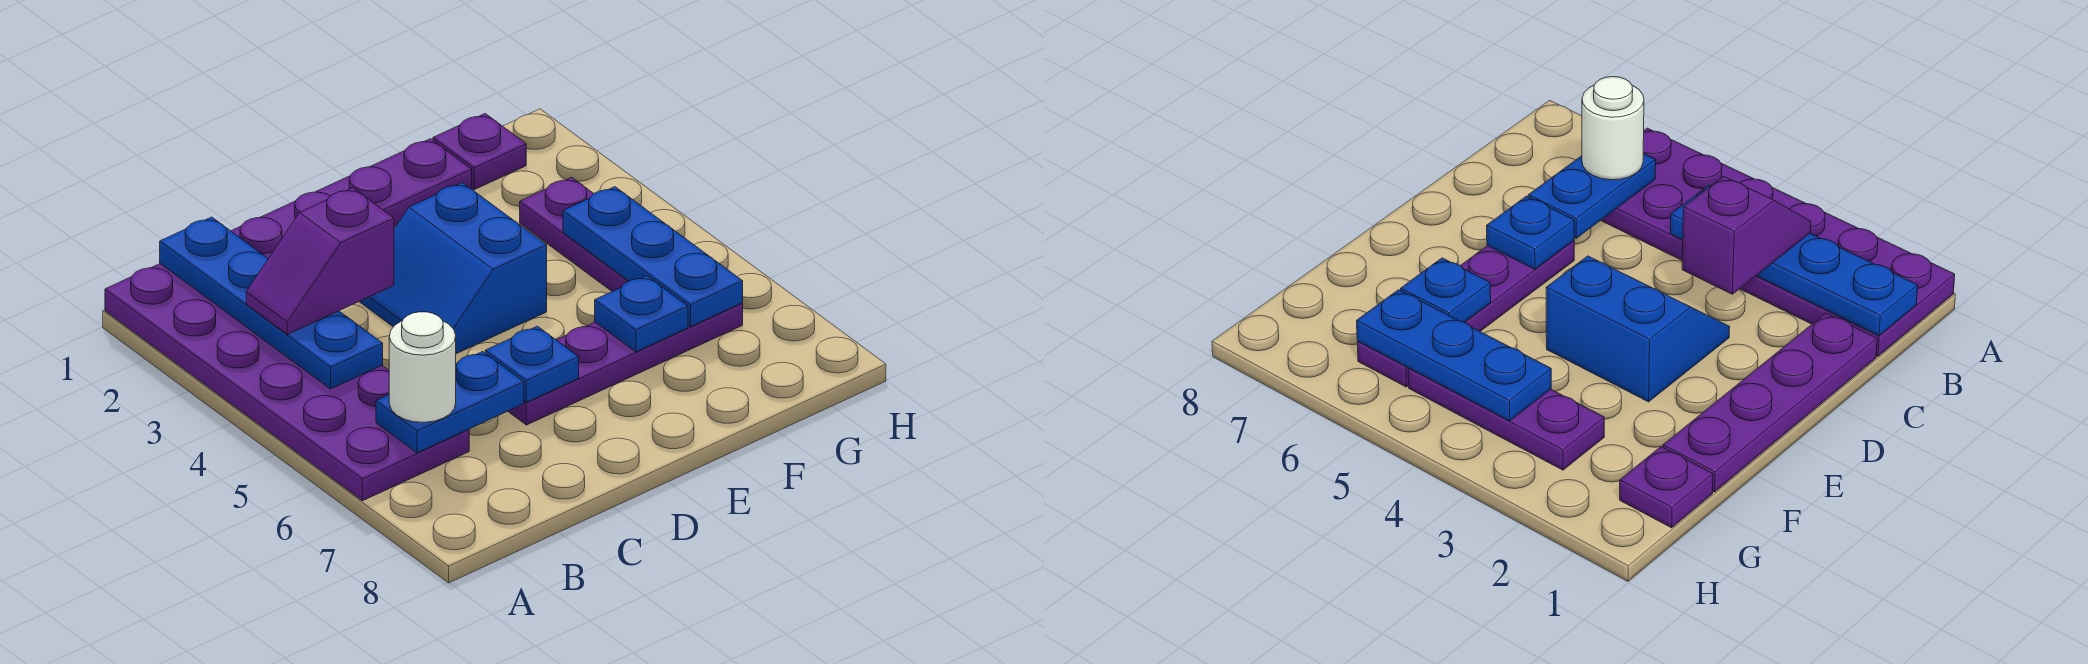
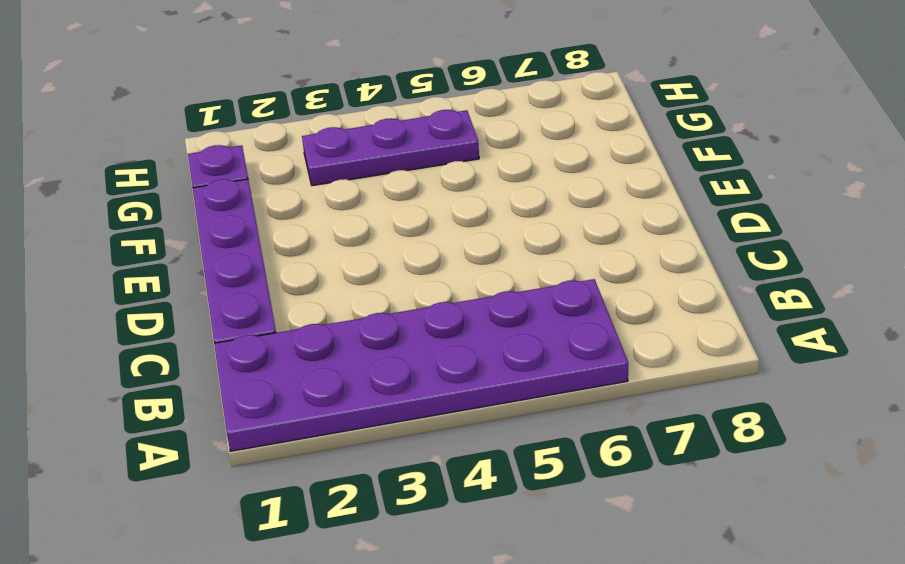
none -> blue 2x2 slope [359,183,547,354]
none -> purple 1x4 plate [508,303,743,425]
none -> blue 1x4 plate [160,217,383,389]

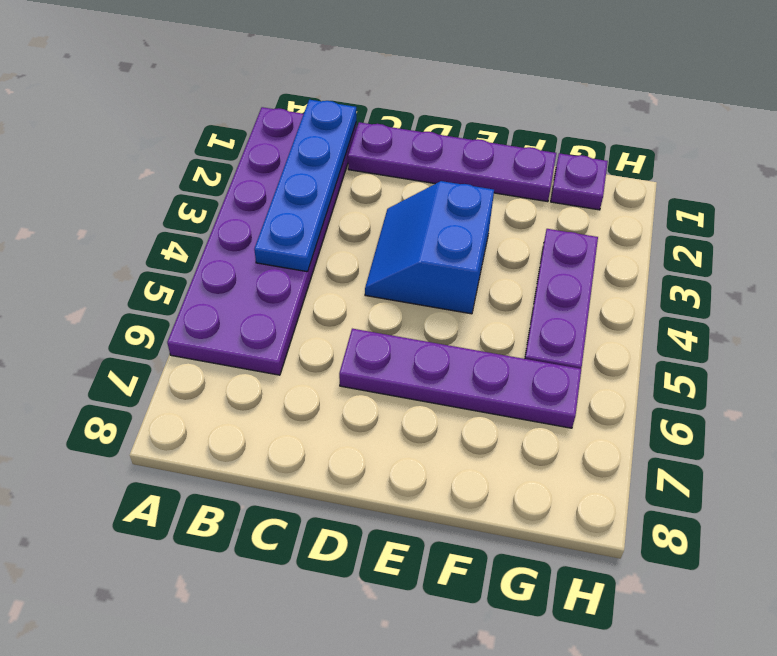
none -> blue 1x2 plate [376,352,524,453]
none -> blue 1x1 plate [485,326,579,402]
none -> blue 1x1 plate [595,276,688,352]

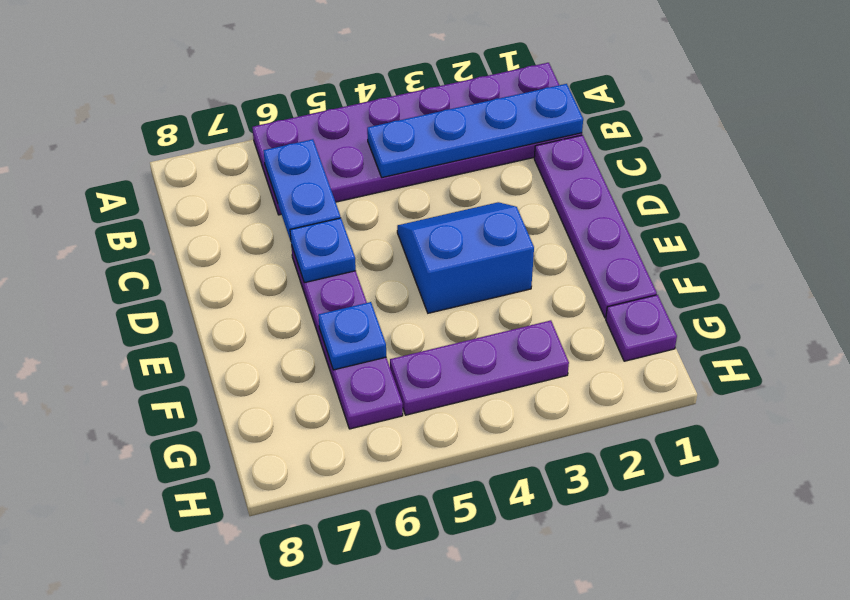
none -> blue 1x3 plate [563,187,743,327]
none -> purple 1x2 slope [246,188,394,334]
none -> white 1x1 round brick [389,312,456,423]

